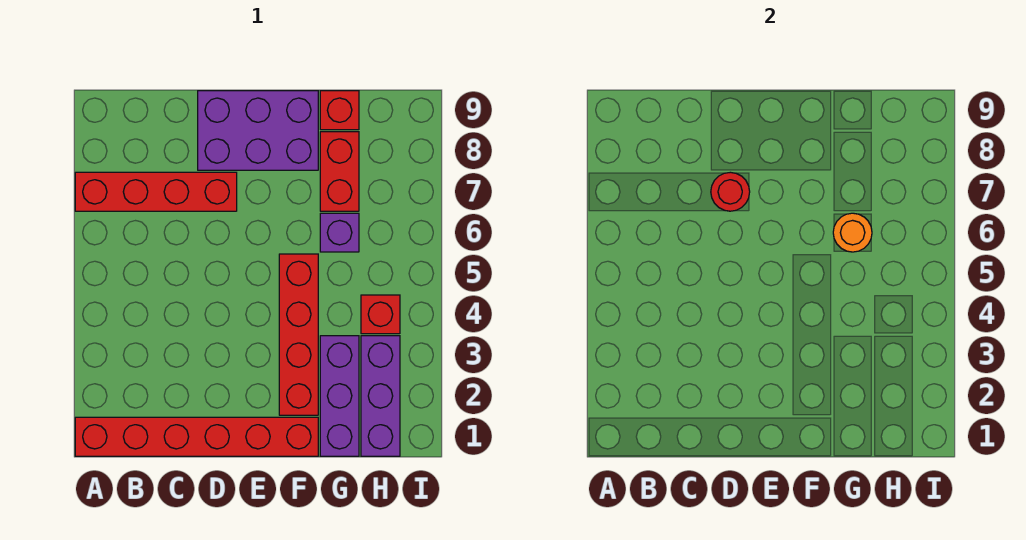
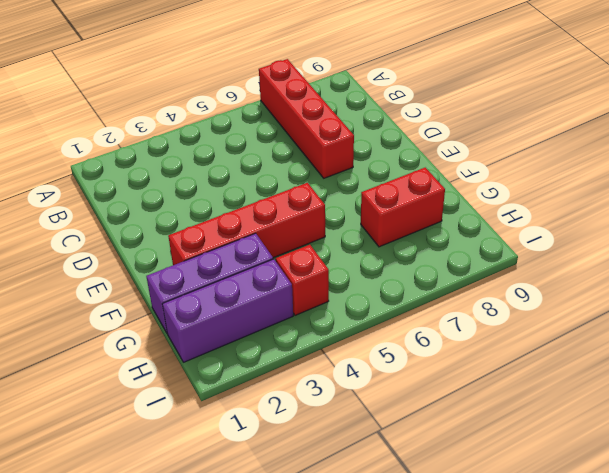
none -> red 1x6 brick [75,417,318,456]
none -> purple 2x3 brick [198,91,318,170]
none -> purple 1x1 brick [320,213,359,252]

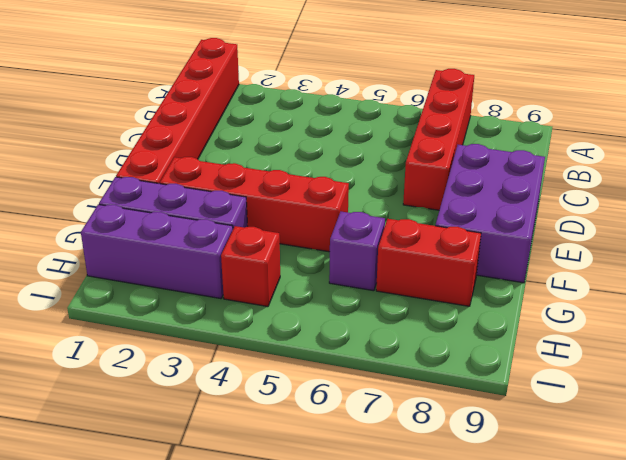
none -> red 1x1 brick [320,91,359,130]
none -> red 1x1 round brick [711,172,750,211]
none -> orange 1x1 round brick [833,213,872,252]

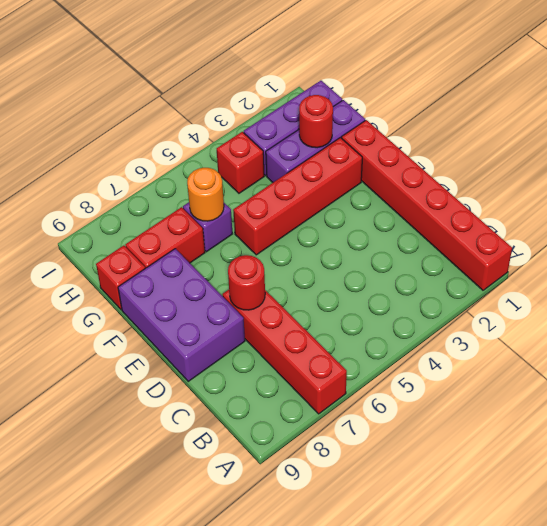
red 1x1 round brick [299,95,333,148] -> none

